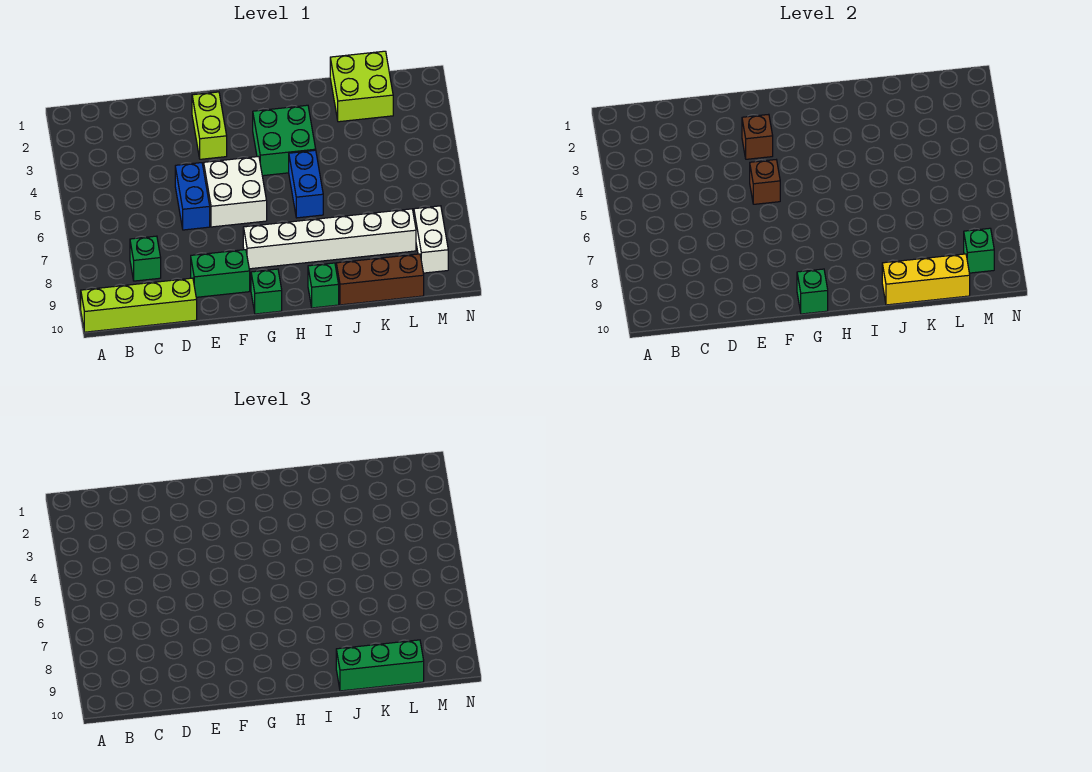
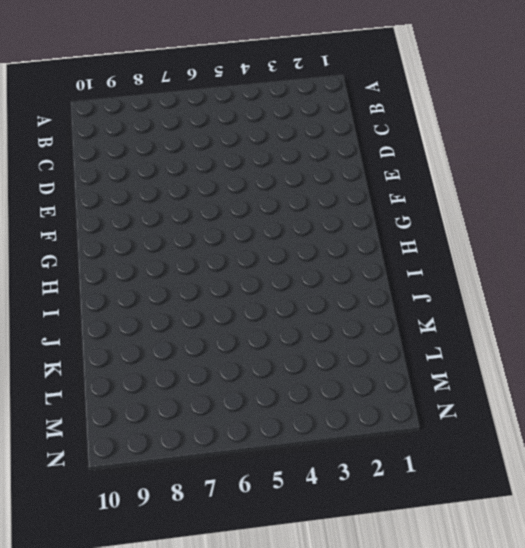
none -> lime 1x4 brick [81,278,197,332]
none -> green 1x1 brick [130,236,161,281]
none -> blue 1x2 brick [175,163,210,230]

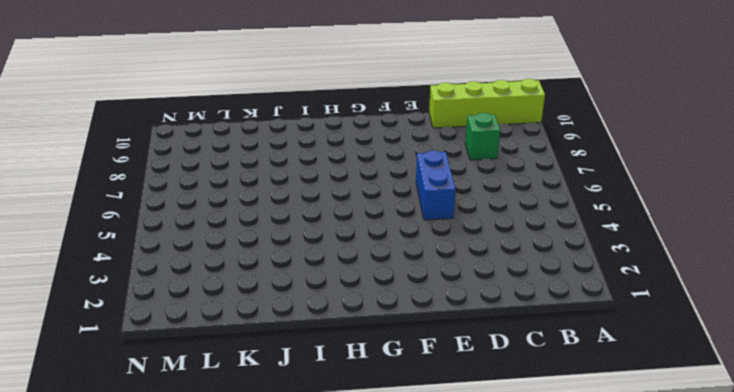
none -> green 1x2 brick [191,250,250,297]
none -> lime 1x2 brick [192,92,227,159]
none -> white 2x2 brick [204,156,267,227]

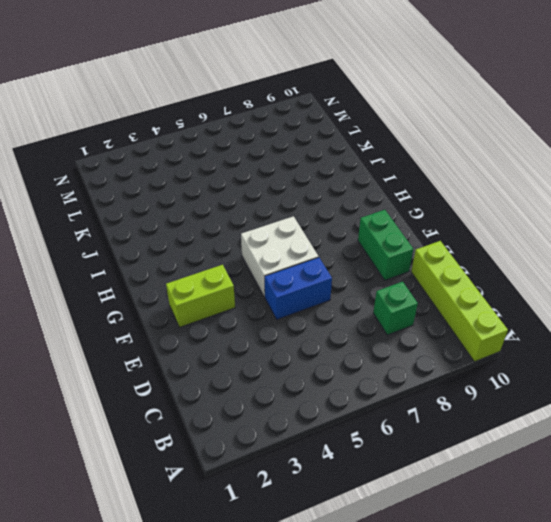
none -> white 1x6 brick [243,209,416,269]
none -> green 1x1 brick [251,269,282,314]
none -> green 2x2 brick [253,105,316,176]

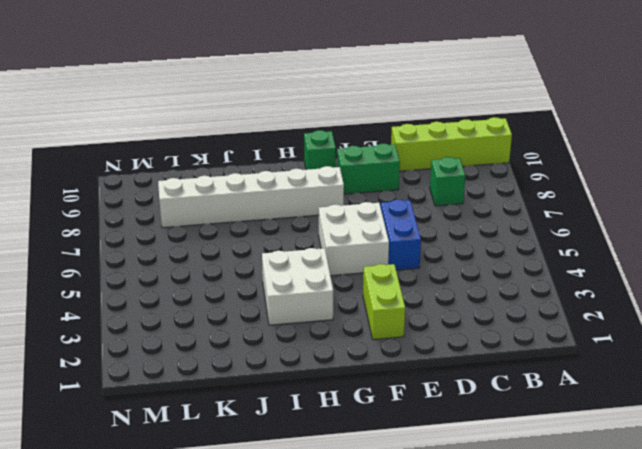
white 2x2 brick [262,248,333,325] -> green 2x2 brick [253,105,316,176]
none -> blue 1x2 brick [289,150,323,218]
none -> green 1x1 brick [308,263,339,308]
none -> brown 1x3 brick [336,254,424,305]

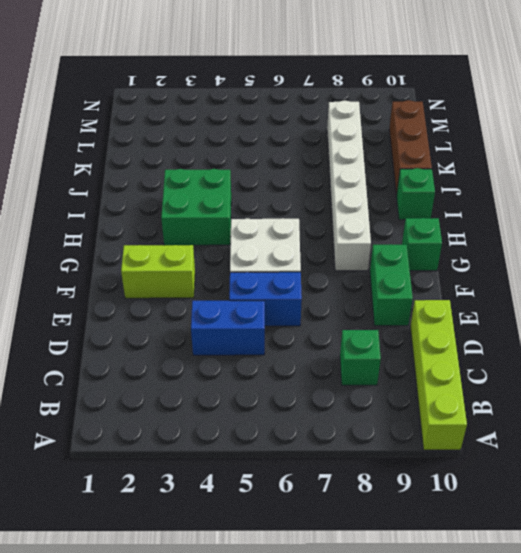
blue 1x2 brick [191,301,265,355] -> blue 1x2 brick moved to [289,150,323,218]
none -> lime 2x2 brick [330,51,393,122]
none -> white 1x2 brick [414,206,448,273]
none -> brown 1x1 brick [742,114,773,159]

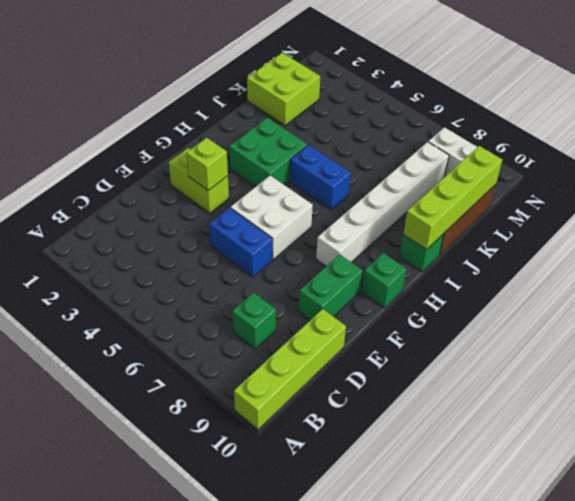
lime 1x1 brick [187,138,228,191] -> brown 1x1 brick [742,114,773,159]
lime 1x4 brick [403,146,502,250] -> yellow 1x3 brick [882,254,970,305]
none -> brown 1x1 brick [750,160,780,204]
none -> green 1x1 brick [797,269,828,314]
none -> green 1x1 brick [964,228,994,273]

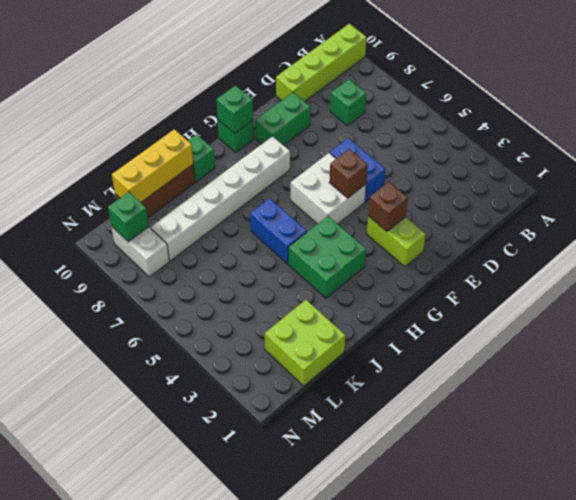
none -> green 1x3 brick [336,640,424,691]

